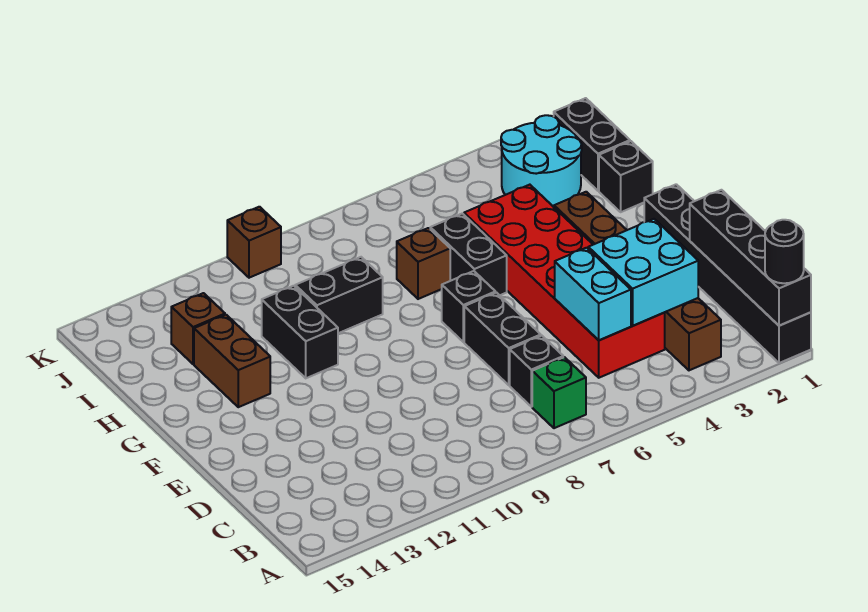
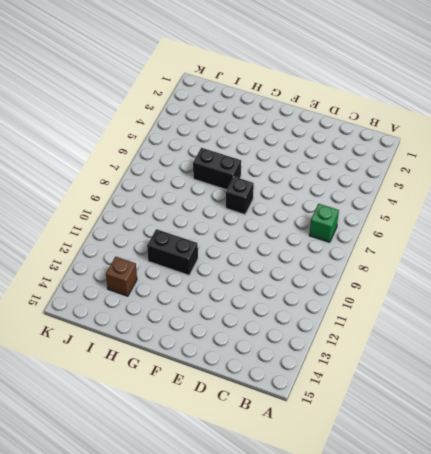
none -> black 1x6 brick [644,184,811,363]
none -> brown 1x6 brick [554,192,721,370]
none -> red 2x6 brick [464,185,665,378]

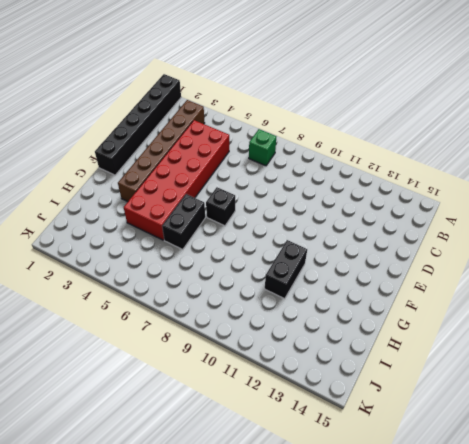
none -> black 1x1 brick [510,336,563,407]
none -> black 1x2 brick [464,293,541,385]
none -> brown 1x2 brick [194,315,270,407]

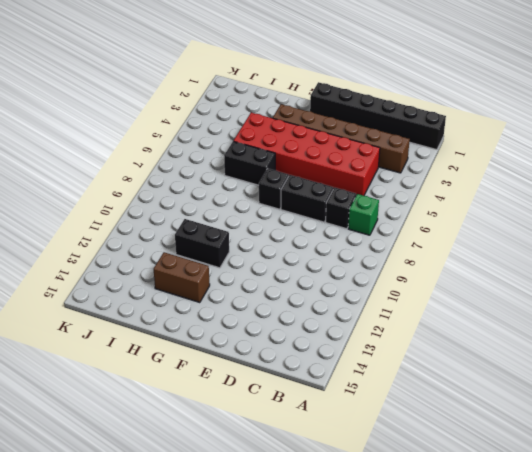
none -> black 1x1 brick [599,141,653,212]
none -> brown 1x1 brick [397,228,450,299]
none -> black 1x2 brick [295,257,383,333]

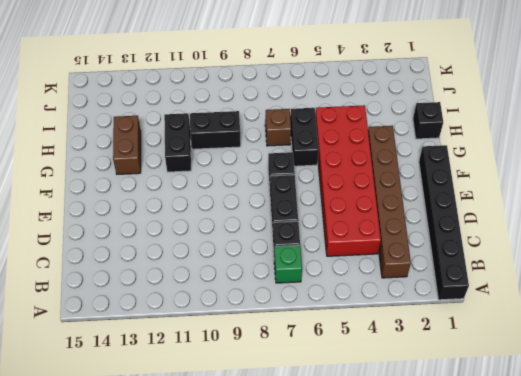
none -> black 1x2 brick [554,98,630,191]
none -> cyan 2x2 round brick [501,115,582,207]
none -> brown 1x1 brick [171,293,225,364]

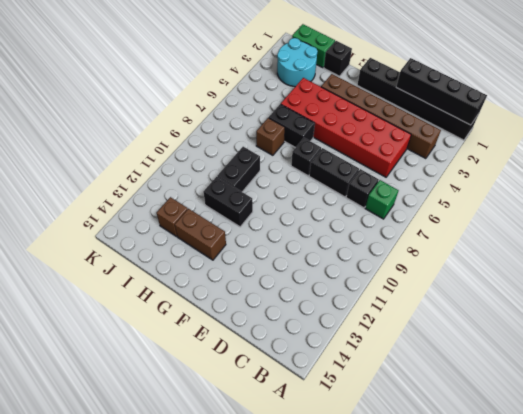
green 1x2 brick [292,24,335,68] -> black 1x2 brick [554,98,630,191]
none -> brown 1x1 brick [227,207,281,278]
none -> cyan 2x2 brick [588,219,698,326]
none -> cyan 1x2 brick [555,248,631,340]

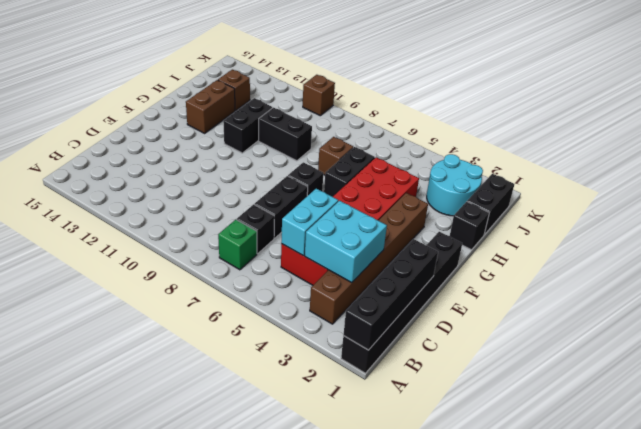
none -> black 1x1 round brick [765,220,804,283]

